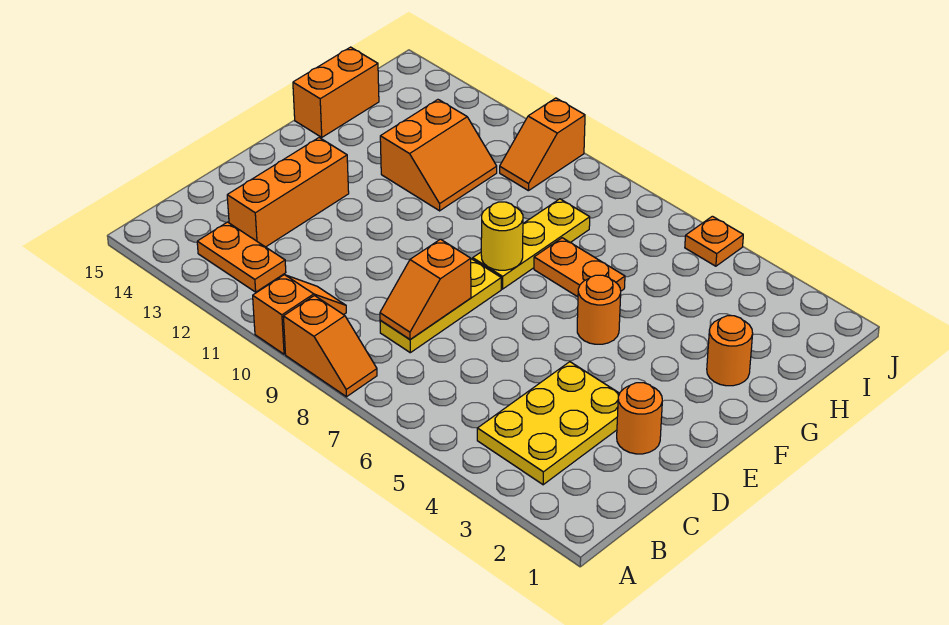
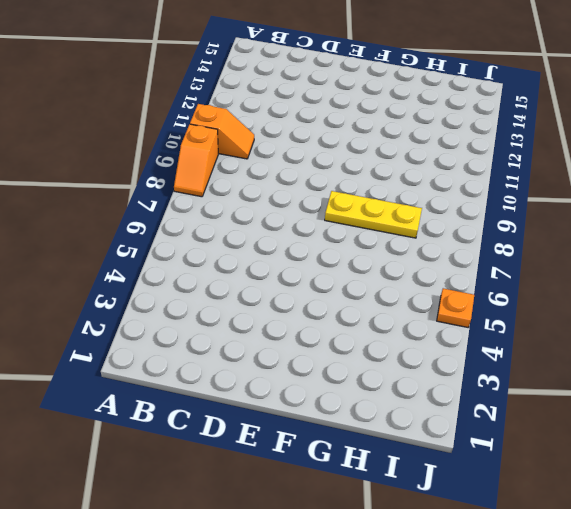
none -> yellow 2x3 plate [477,362,620,485]
none -> orange 1x2 plate [197,222,286,292]
none -> yellow 1x3 plate [380,259,501,353]

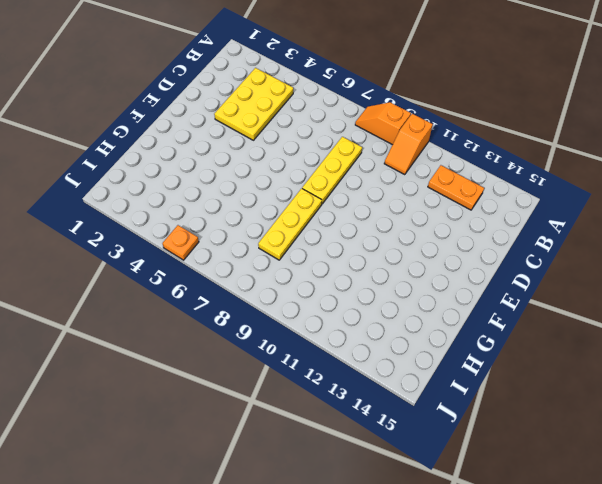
none -> orange 1x3 brick [227,138,349,247]
none -> orange 1x1 round brick [617,383,662,454]
none -> orange 1x1 round brick [577,275,621,344]

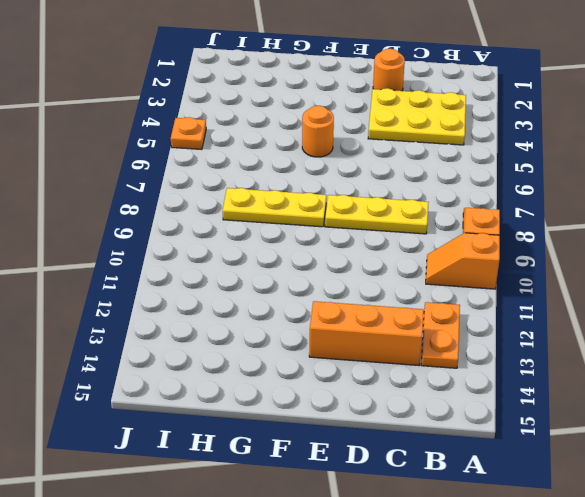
none -> orange 1x1 round brick [707,316,753,386]
none -> orange 1x2 plate [534,238,625,297]
none -> orange 2x2 slope [380,100,497,211]

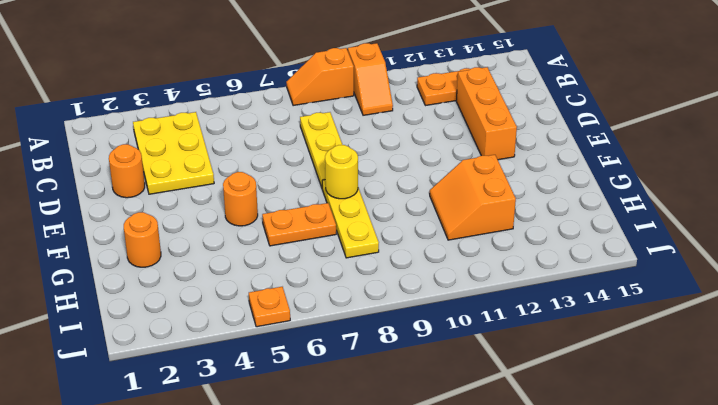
none -> orange 1x2 brick [293,47,379,137]
none -> orange 1x2 slope [500,98,585,191]
none -> orange 1x2 slope [380,239,471,340]

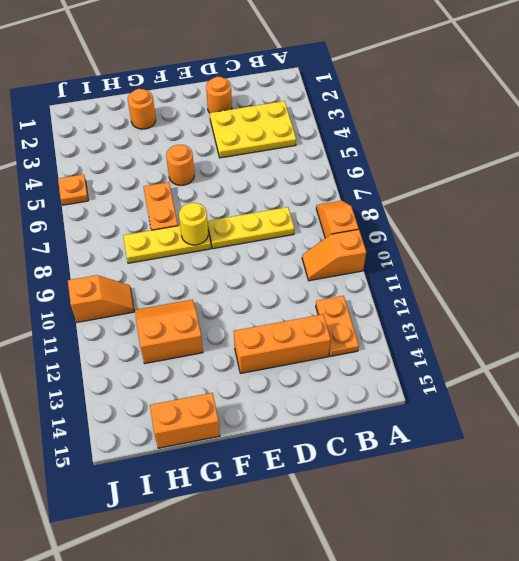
none -> orange 1x2 slope [380,239,471,340]

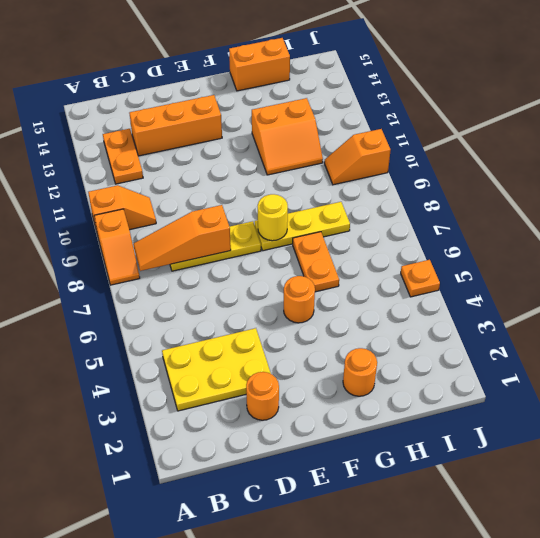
orange 1x3 slope [133,205,231,271] -> orange 1x2 slope [380,239,471,340]

